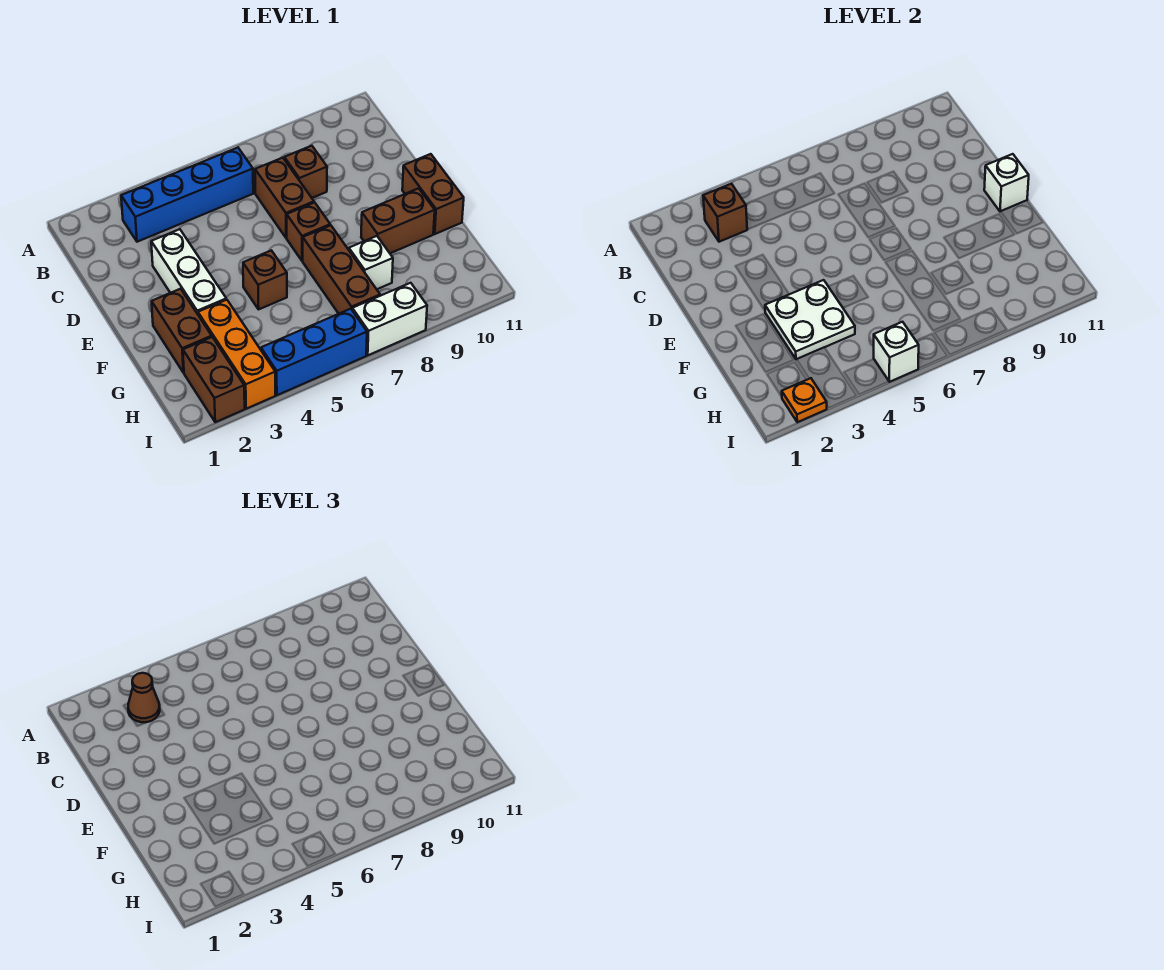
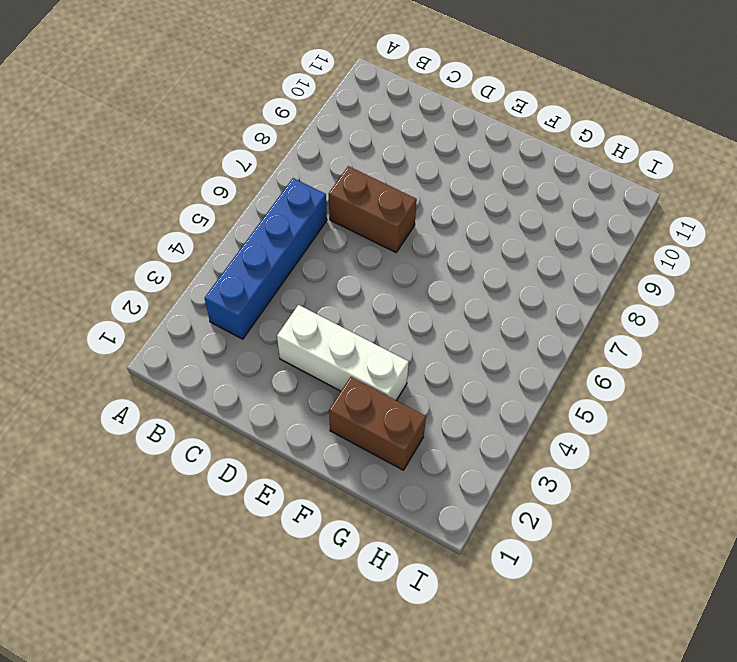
none -> brown 1x1 brick [284,146,327,198]
none -> brown 1x1 brick [287,202,330,261]
none -> brown 1x2 brick [402,154,464,234]

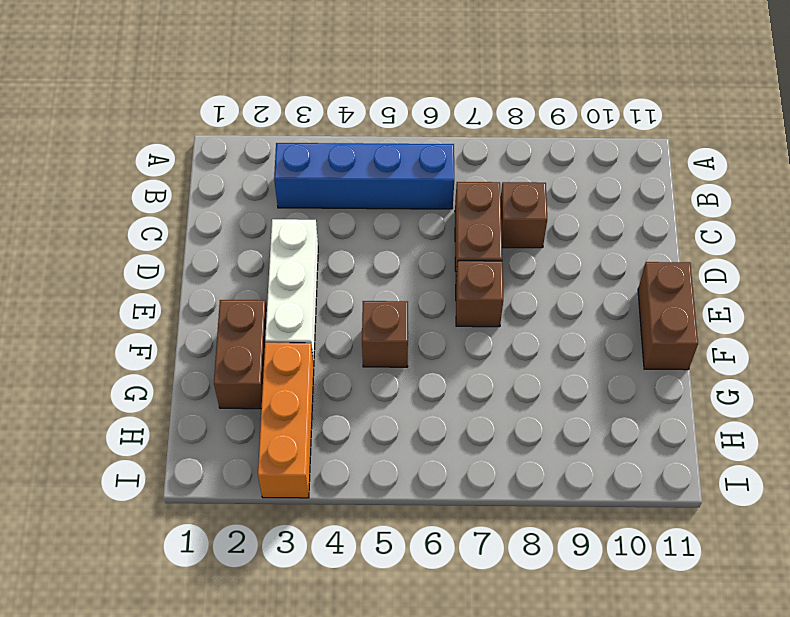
none -> brown 1x3 brick [303,225,380,314]
none -> brown 1x2 brick [361,188,435,253]
none -> white 1x1 brick [349,236,393,289]

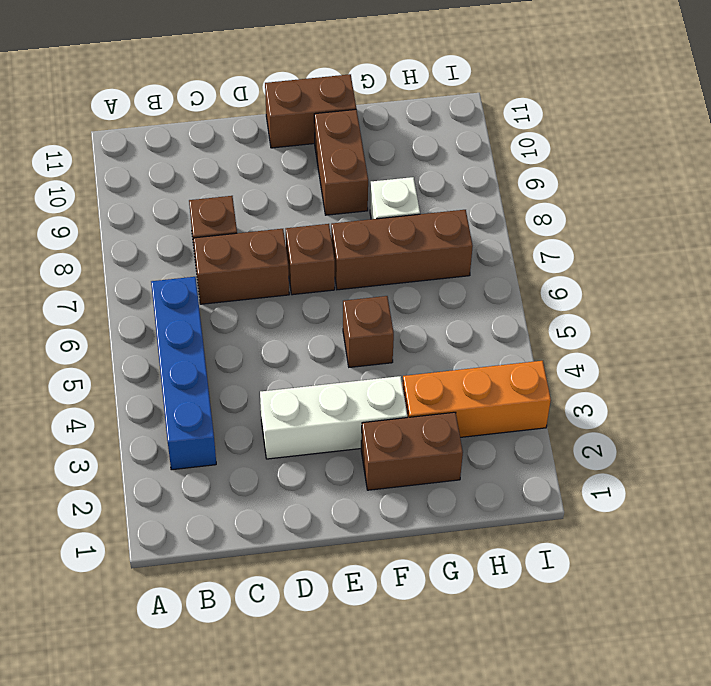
none -> brown 1x2 brick [183,337,245,422]
none -> blue 1x3 brick [261,309,367,395]
none -> white 1x2 brick [352,283,427,355]

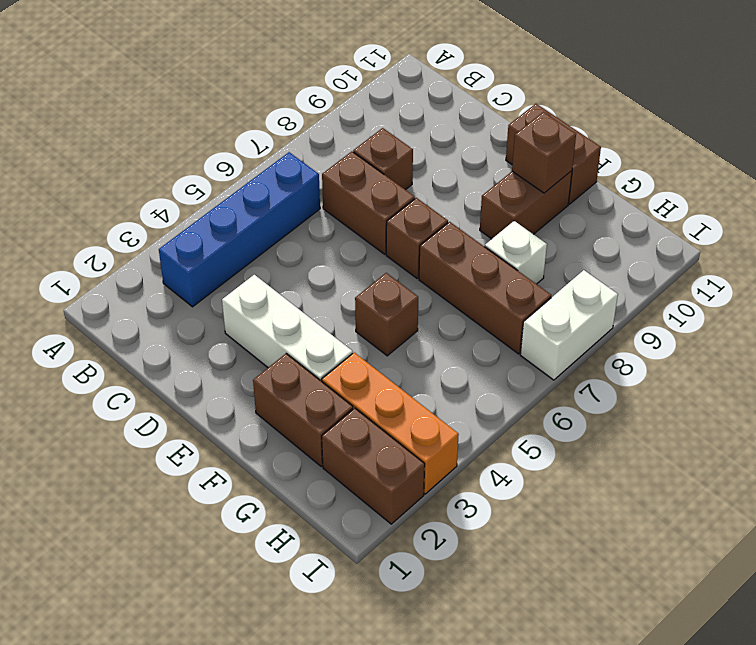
brown 1x1 brick [512,112,576,193] -> brown 1x1 brick moved to [703,184,748,242]
none -> blue 1x3 brick [261,309,367,395]
none -> white 1x1 brick [984,154,1029,212]
none -> white 2x2 plate [765,280,855,359]

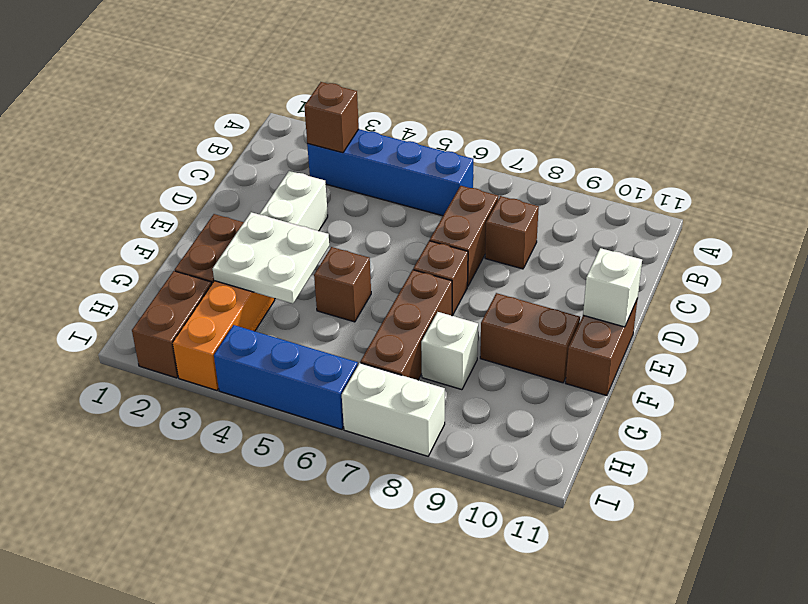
none -> orange 1x1 plate [782,378,827,422]
none -> white 1x1 brick [874,322,919,382]
none -> brown 1x1 cone [128,673,160,722]

